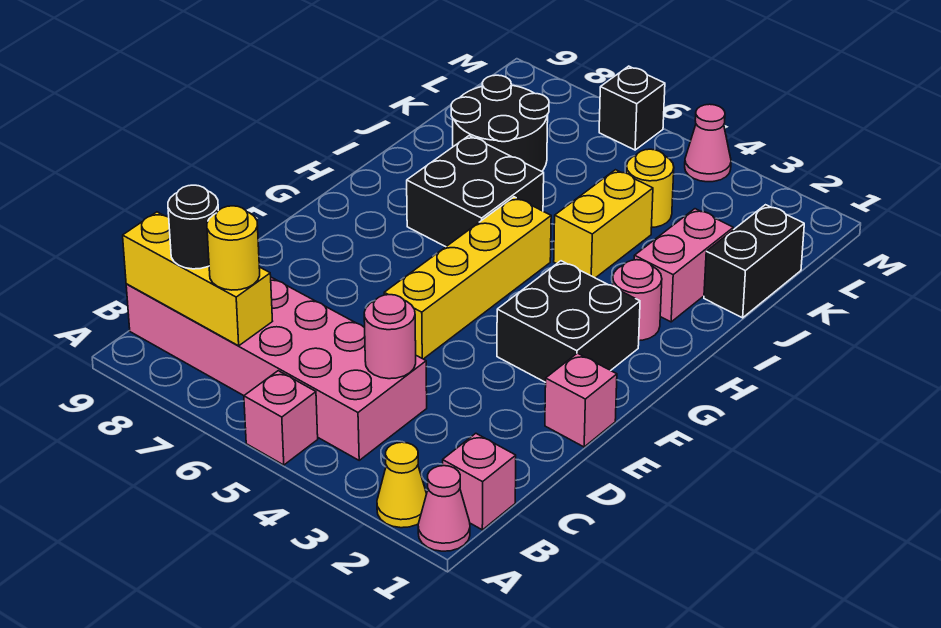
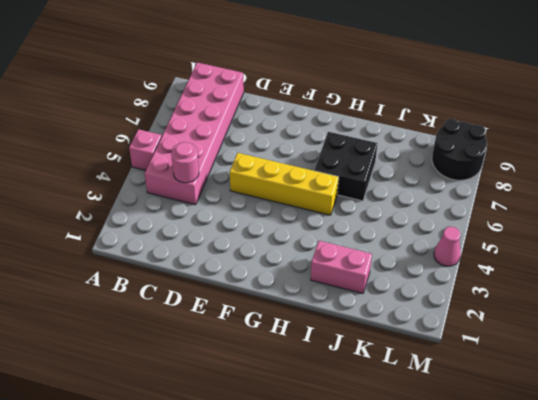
black 2x2 round brick [432,119,487,180] -> black 2x2 round brick moved to [451,75,549,171]
none -> pink 1x1 cone [418,466,470,551]
none -> yellow 1x1 cone [377,442,427,528]
none -> pink 1x1 brick [443,433,516,530]

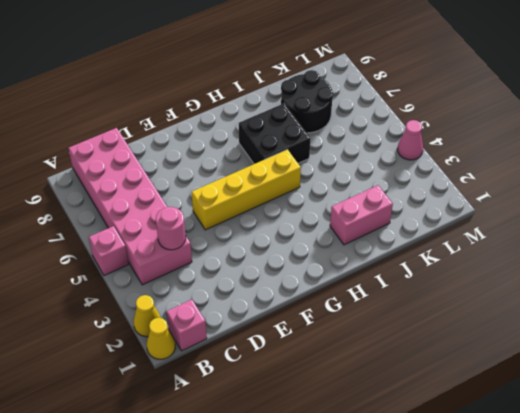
yellow 1x1 cone [147,318,175,359] -> pink 1x1 cone [418,466,470,551]
none -> pink 1x1 brick [545,353,617,447]
none -> black 2x2 brick [497,261,640,382]
none -> pink 1x1 round brick [612,260,662,341]

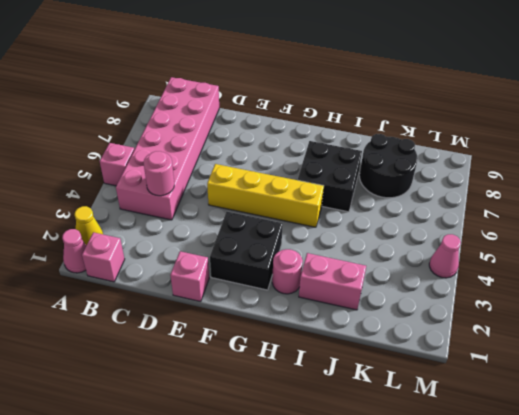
none -> yellow 1x2 brick [554,170,653,278]
none -> black 1x2 brick [704,205,804,318]
none -> yellow 1x1 round brick [626,149,674,228]

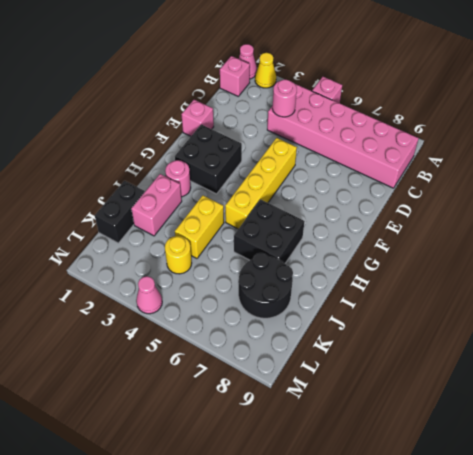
none -> black 1x1 brick [599,66,665,150]
none -> yellow 1x3 brick [123,212,272,346]
none -> yellow 1x1 round brick [207,206,260,290]

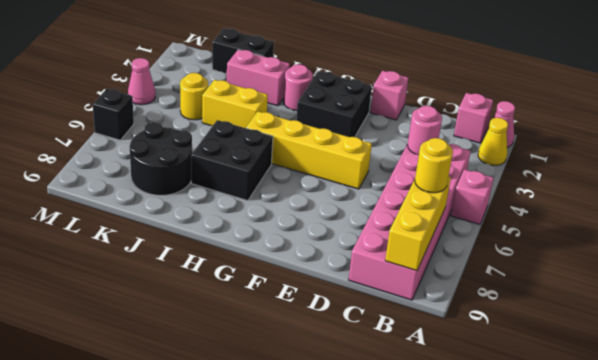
none -> black 1x1 round brick [168,185,218,269]

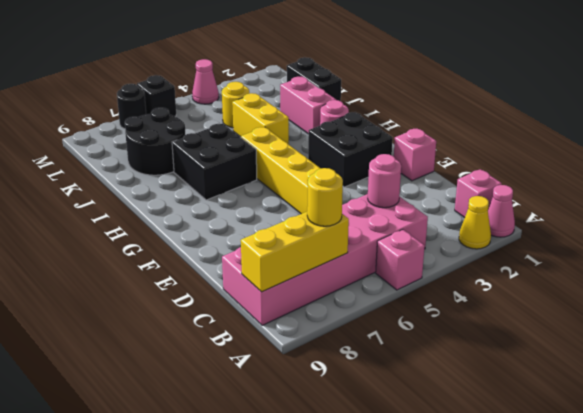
black 1x1 round brick [117,84,146,129] -> black 1x1 round brick moved to [168,185,218,269]

